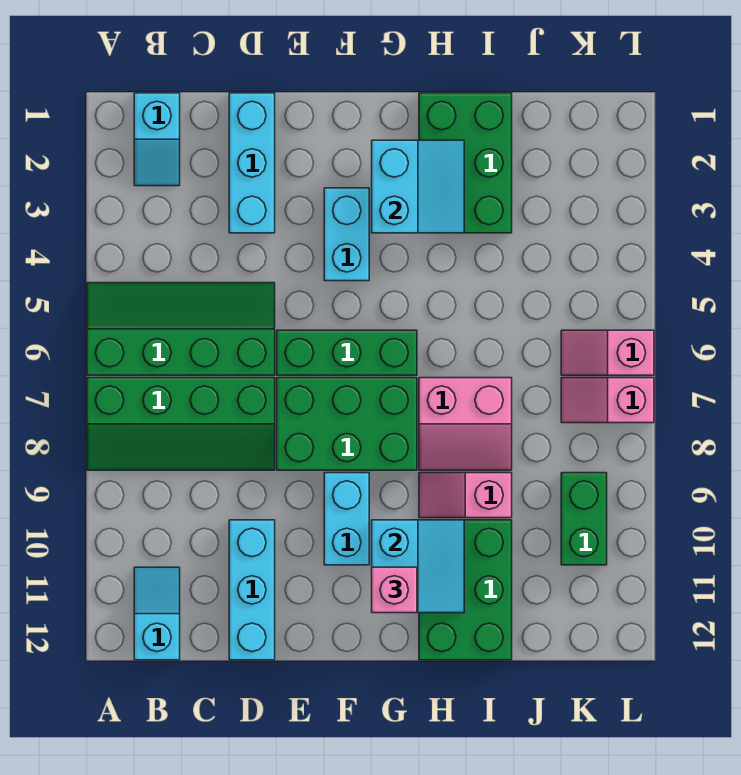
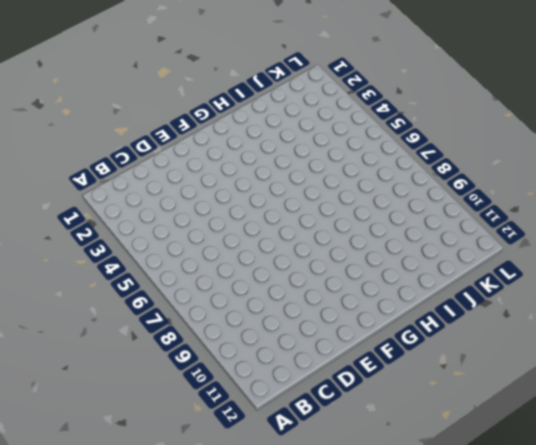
none -> green 2x4 slope [87,283,275,375]
none -> green 2x4 slope [87,378,275,470]
none -> cyan 1x2 slope [134,93,180,186]

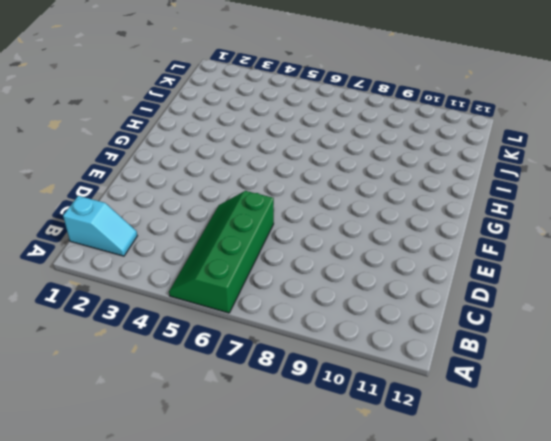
none -> green 2x4 slope [87,378,275,470]
none -> cyan 1x2 slope [134,567,180,660]
none -> cyan 1x3 brick [229,93,275,233]

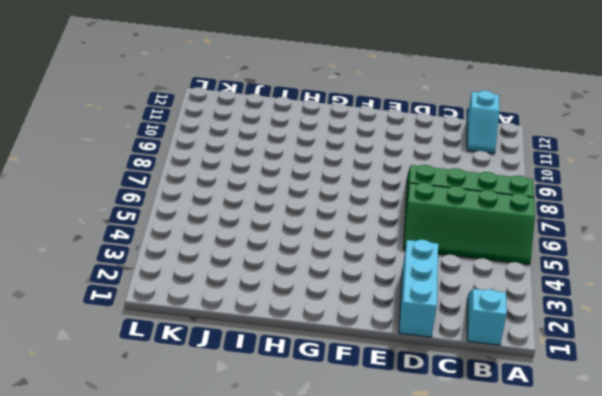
none -> cyan 1x3 brick [229,520,275,660]
none -> green 1x3 brick [277,330,417,375]
none -> green 2x3 brick [277,378,417,470]

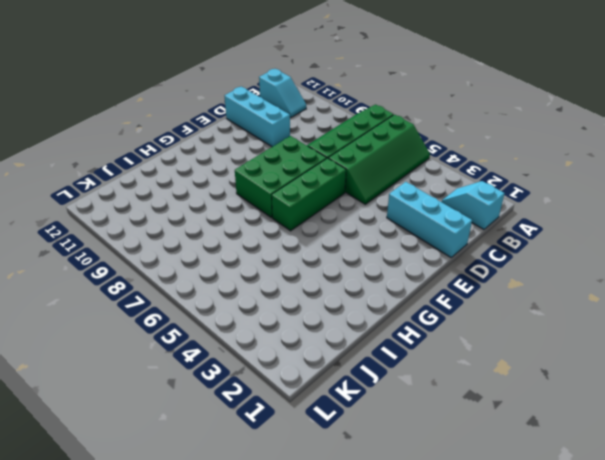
none -> cyan 1x2 brick [324,188,369,281]
none -> cyan 1x2 brick [324,473,369,565]
none -> green 2x3 brick [419,93,512,233]

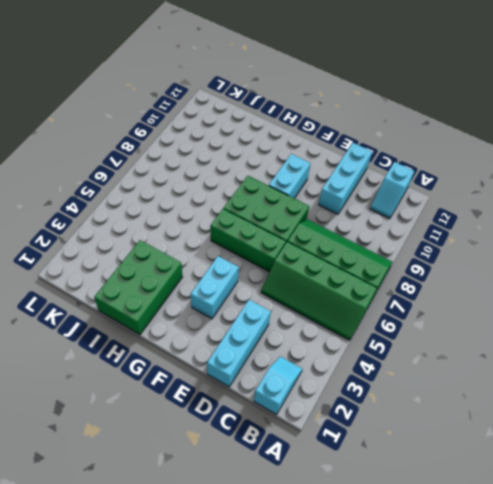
none -> pink 2x2 slope [419,378,512,470]
none -> pink 1x2 slope [419,473,512,518]
none -> green 2x3 brick [419,520,512,660]

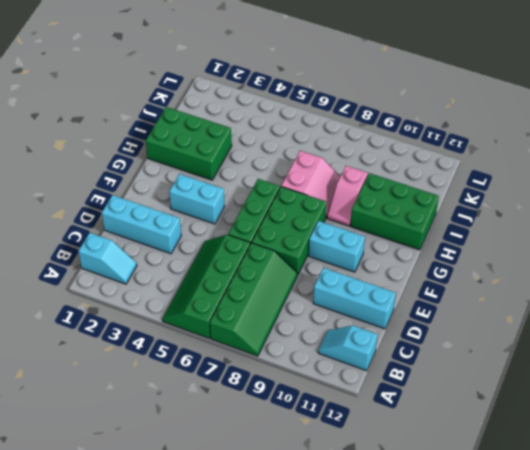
none -> pink 1x2 slope [561,330,654,375]
none -> pink 1x2 slope [561,378,654,423]
none -> green 1x2 brick [561,473,607,565]

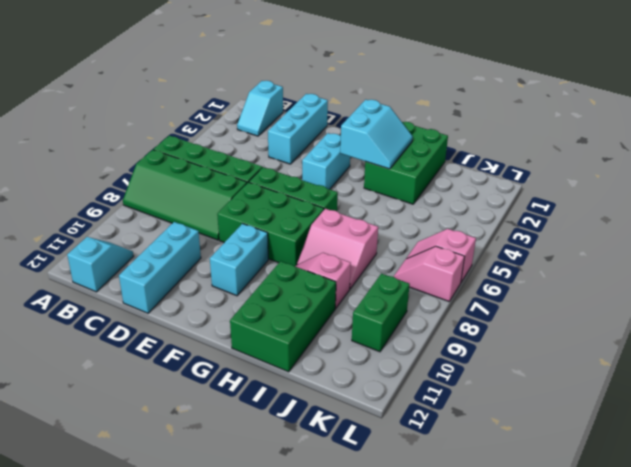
none -> cyan 2x2 slope [372,520,464,613]
none -> pink 1x1 brick [372,567,417,613]

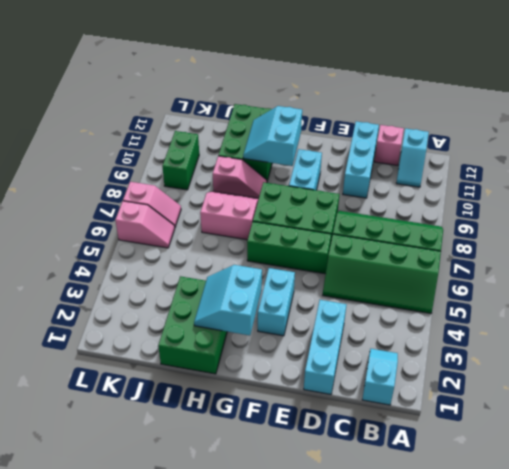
pink 1x1 brick [375,125,404,165] -> pink 1x1 brick moved to [372,567,417,613]

